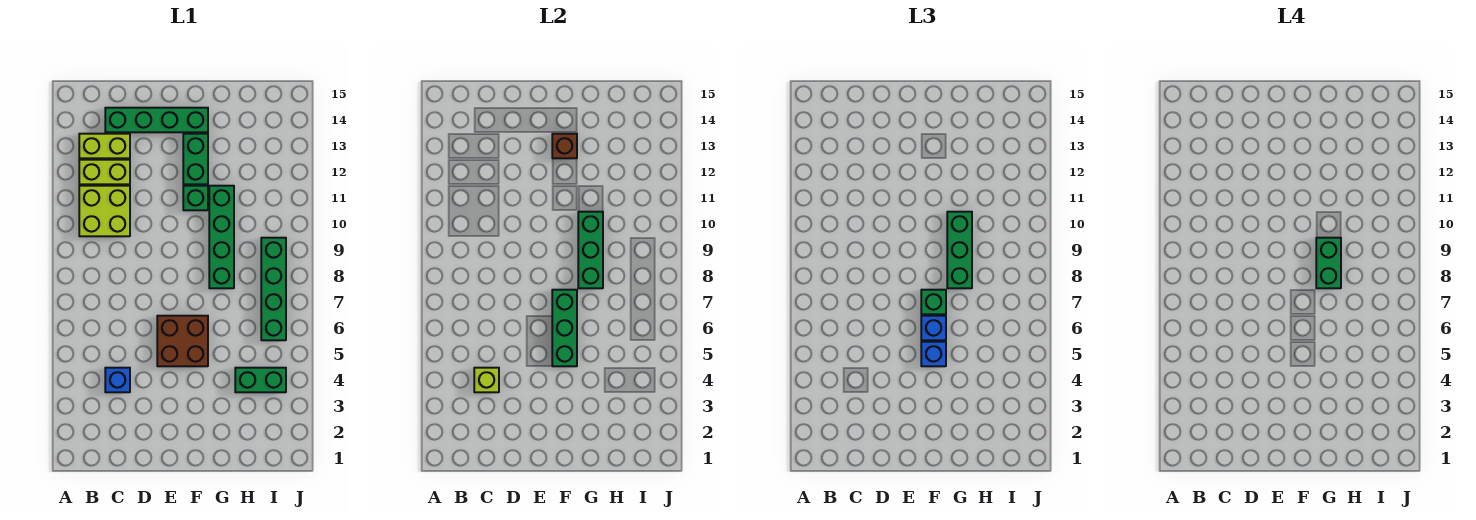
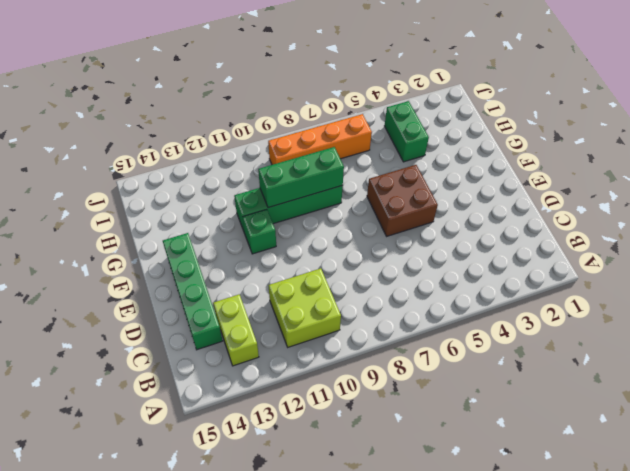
orange 1x4 brick [268,114,372,165] -> green 1x4 brick [261,238,286,340]
none -> lime 1x2 brick [79,160,130,184]
none -> blue 1x1 brick [105,368,130,392]
none -> green 1x2 brick [183,134,208,184]

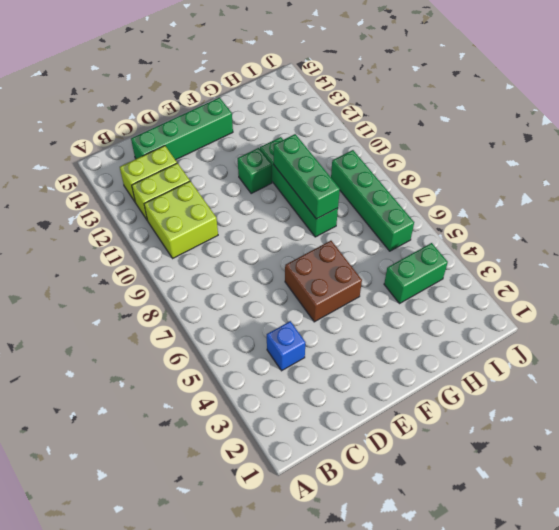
none -> green 1x2 brick [183,134,208,184]
none -> lime 1x1 brick [474,368,499,392]
none -> green 1x3 brick [552,290,577,366]

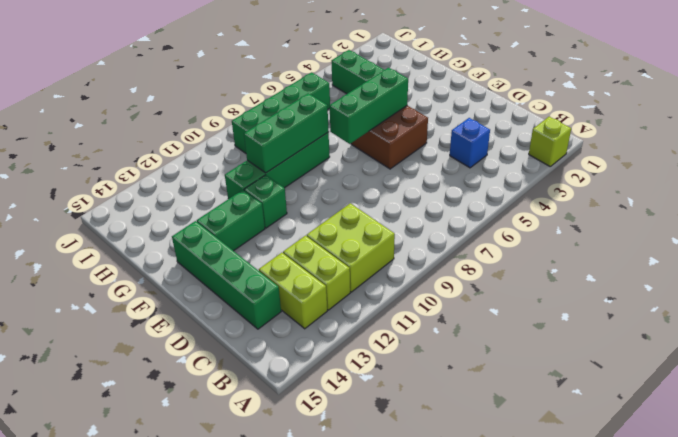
lime 1x1 brick [529,117,571,166] -> lime 1x1 brick moved to [474,368,499,392]
none -> brown 1x1 brick [552,134,577,158]
none -> blue 1x1 brick [921,342,946,366]
none -> blue 1x1 brick [921,316,946,340]

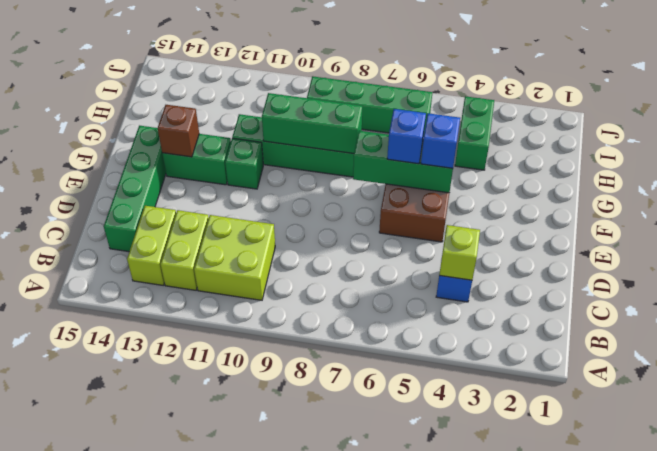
none -> green 1x1 brick [921,290,946,314]
none -> green 1x3 brick [947,212,972,288]
none -> green 1x2 brick [1316,238,1341,288]

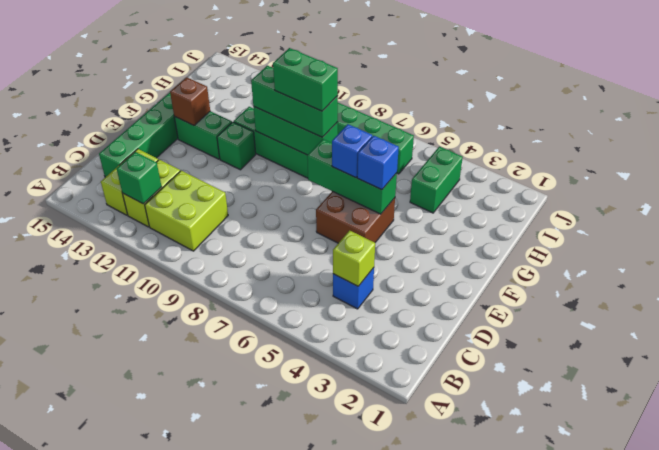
green 1x1 brick [117,152,162,204] -> green 1x1 brick moved to [921,290,946,314]

